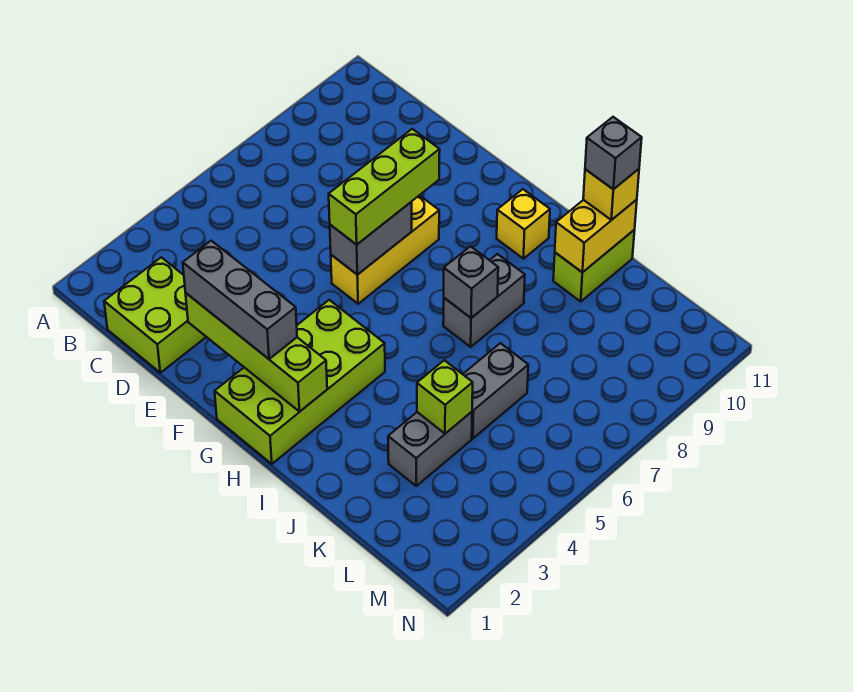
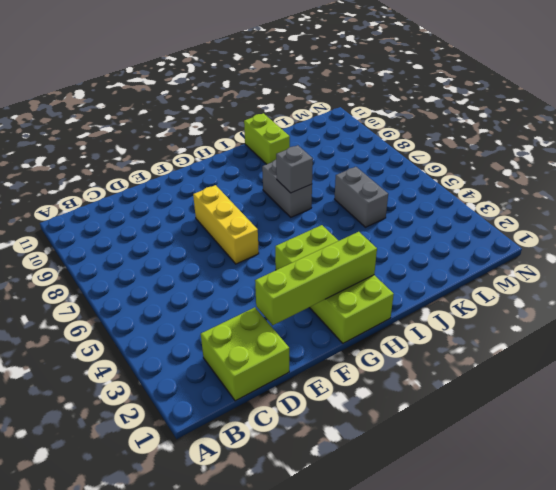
none -> yellow 1x1 brick [497,189,550,259]
none -> grey 1x2 brick [388,412,472,486]
none -> grey 1x2 brick [330,202,412,275]

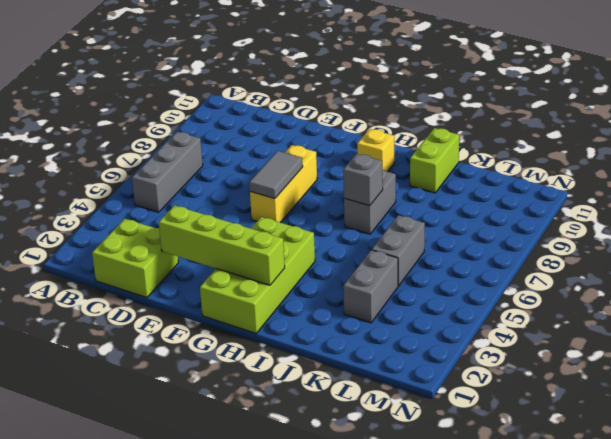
grey 1x3 brick [132,132,203,212] -> grey 1x3 brick turned to [183,241,297,359]
grey 1x2 tile [249,151,303,199] -> grey 1x2 brick [330,202,412,275]
none -> yellow 1x2 brick [555,200,637,272]
none -> lime 1x1 brick [417,360,473,434]
none -> lime 1x3 brick [329,129,440,245]

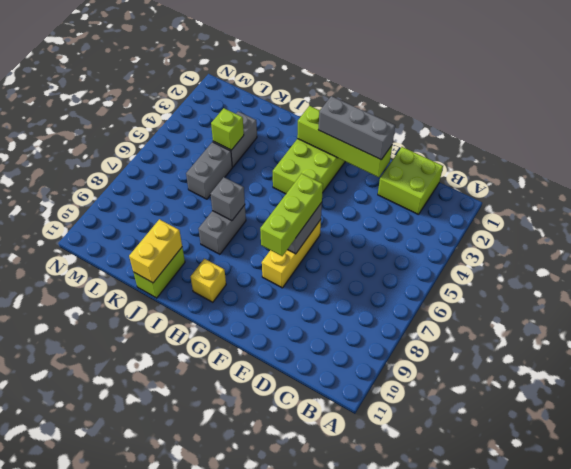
none -> yellow 1x1 brick [583,169,639,220]
none -> grey 1x1 brick [585,117,642,189]

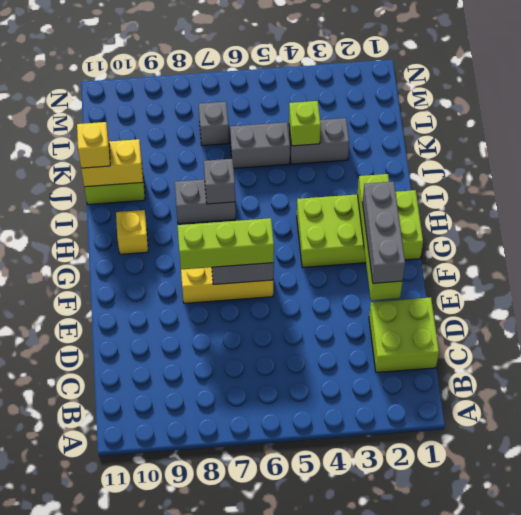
grey 1x1 brick [199,102,229,146] -> grey 1x1 brick moved to [585,117,642,189]

